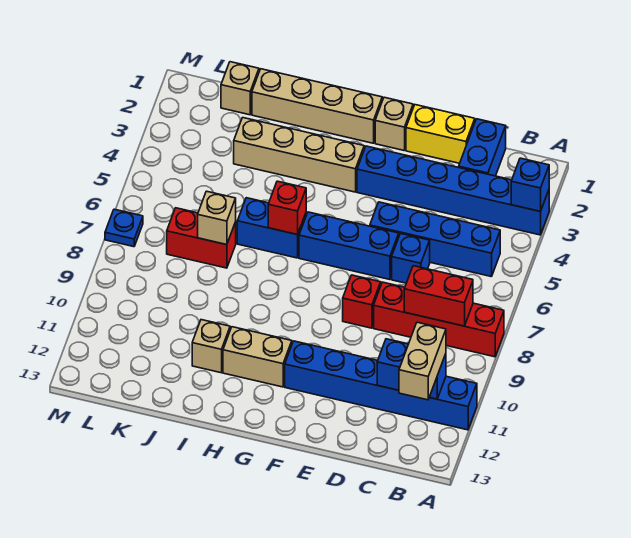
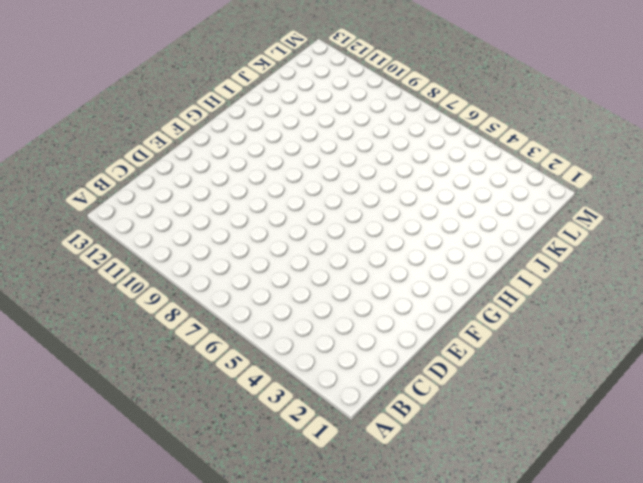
none -> blue 1x6 brick [357,146,549,235]
none -> red 1x4 brick [374,282,504,357]
none -> blue 1x6 brick [285,341,477,430]

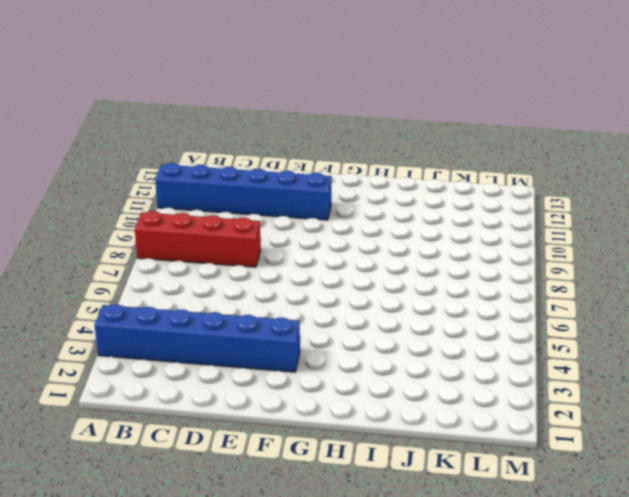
none -> blue 1x4 brick [370,202,500,277]
none -> blue 1x2 brick [459,119,506,176]
none -> yellow 1x2 brick [406,105,475,163]

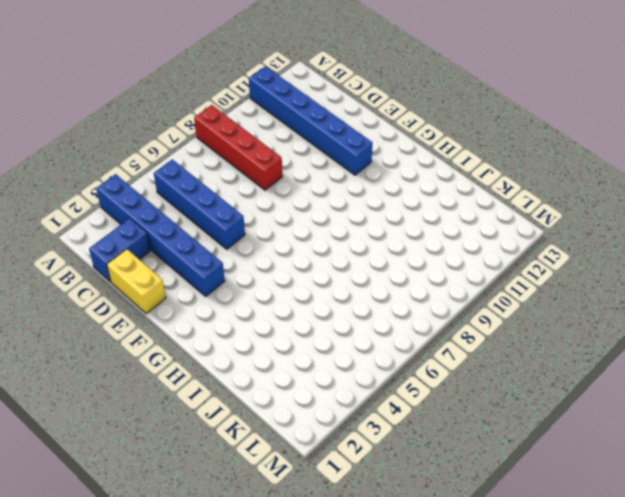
none -> blue 1x1 brick [392,234,430,283]
none -> blue 1x3 brick [299,212,399,279]
none -> red 1x1 brick [343,275,381,328]

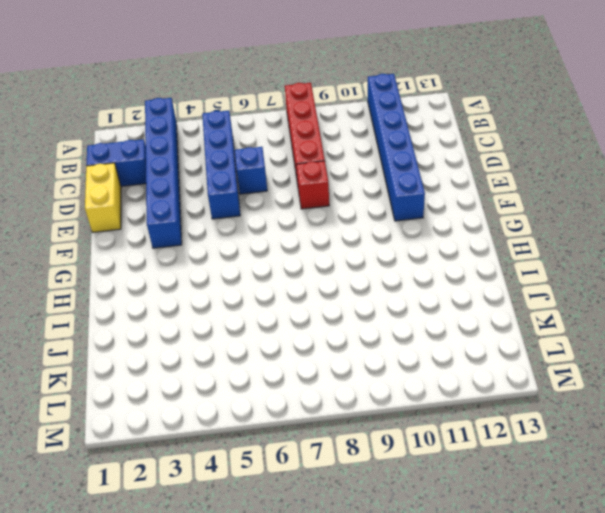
none -> blue 1x3 brick [299,212,399,279]
none -> tan 1x1 brick [375,97,413,150]
none -> tan 1x4 brick [252,69,382,143]

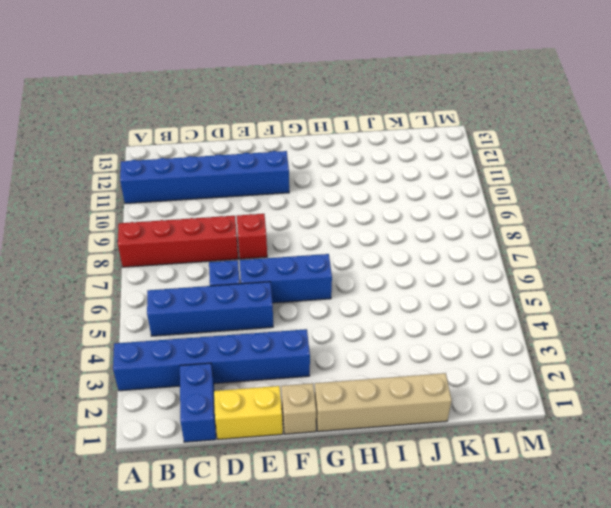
none -> tan 1x4 brick [234,118,364,192]
none -> tan 1x2 brick [223,327,292,387]
none -> blue 1x2 brick [237,198,306,258]

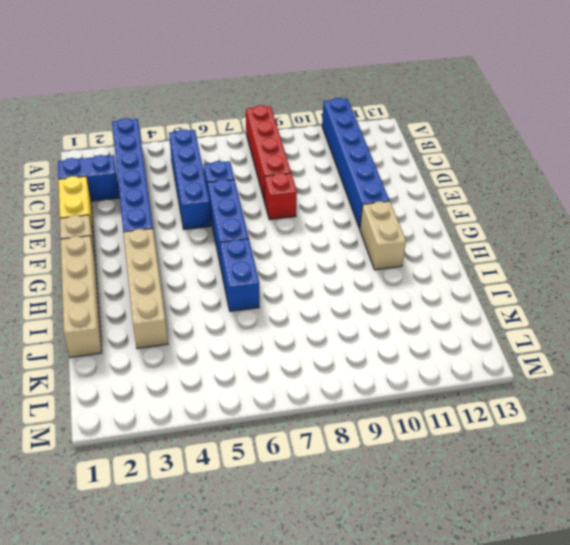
none -> tan 1x1 brick [192,320,230,373]
none -> red 1x2 brick [167,208,236,268]
none -> tan 1x1 brick [221,62,259,115]

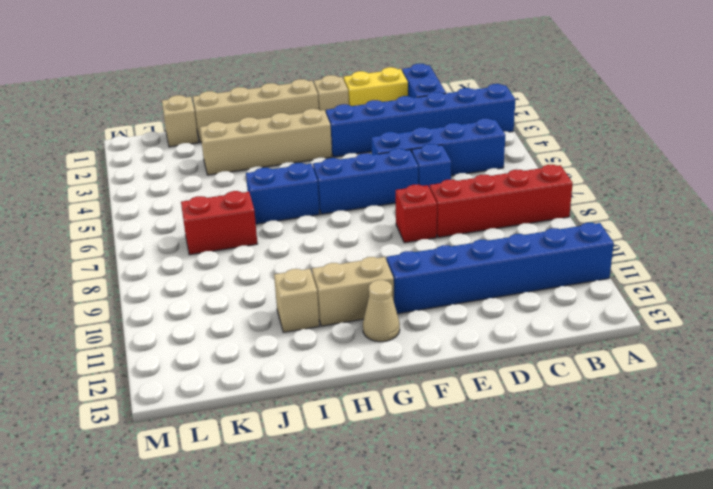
tan 1x1 cone [363,280,400,342] -> none
none -> blue 1x1 plate [105,209,143,247]
none -> blue 1x1 brick [511,158,549,211]
none -> red 1x2 brick [404,266,473,326]

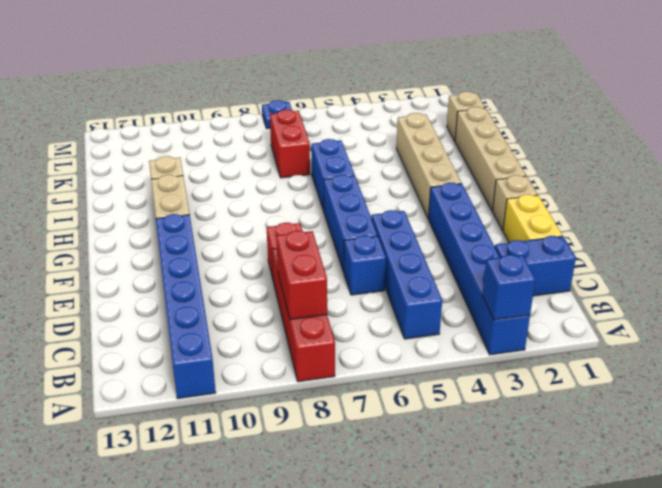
none -> blue 1x2 brick [377,339,446,399]
none -> red 1x1 brick [268,181,306,235]
none -> tan 1x1 brick [198,191,236,245]

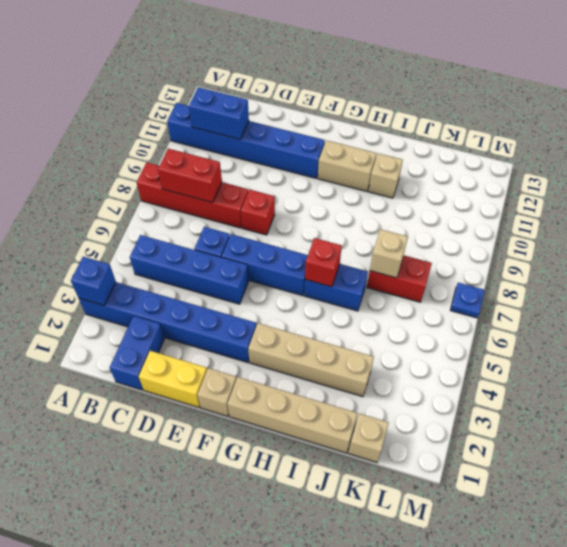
none -> tan 1x2 brick [399,322,446,400]

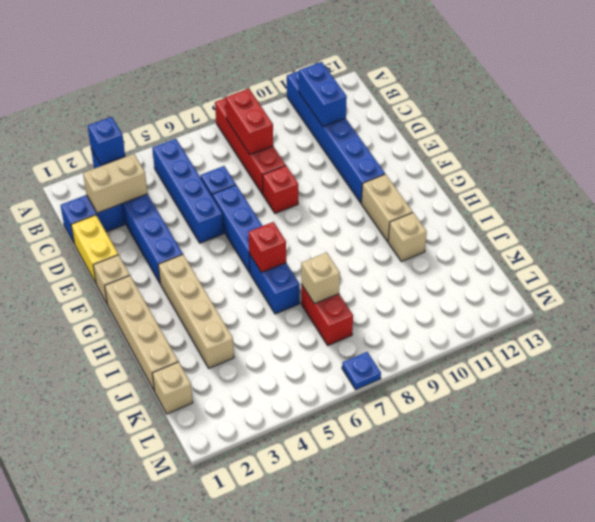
tan 1x2 brick [83,154,148,213] -> tan 1x2 brick moved to [399,322,446,400]

